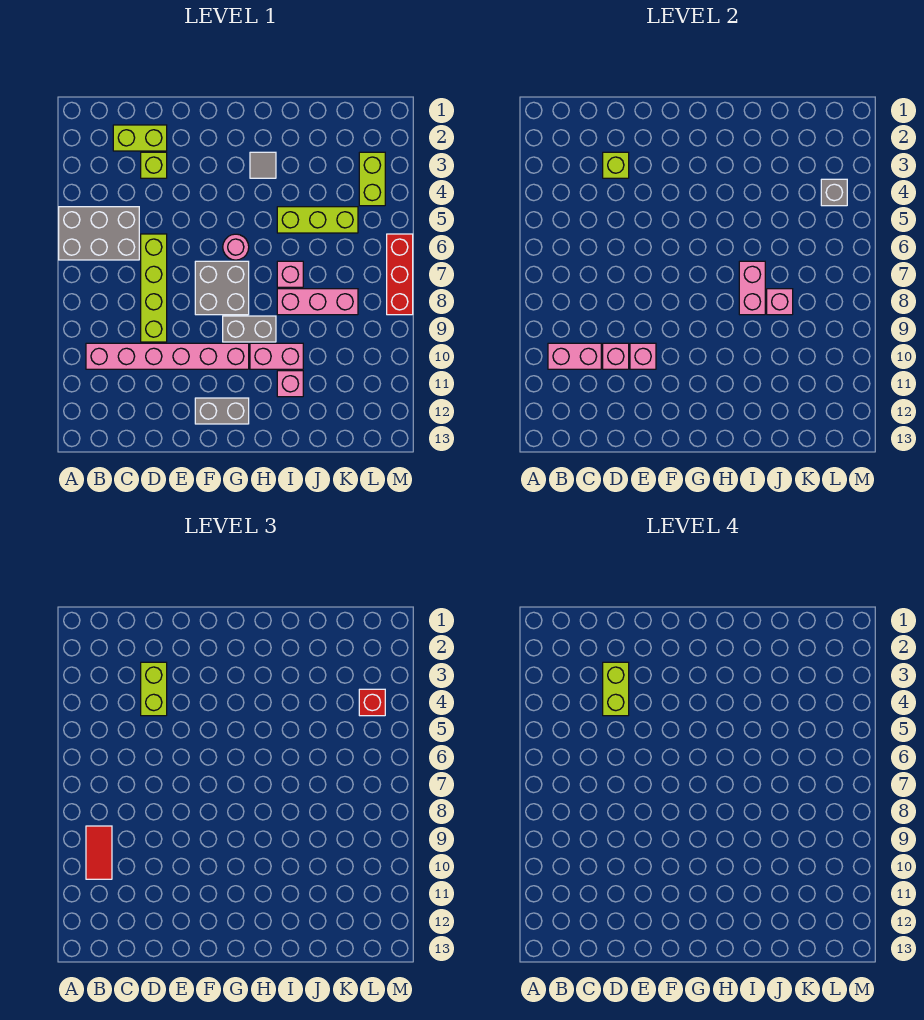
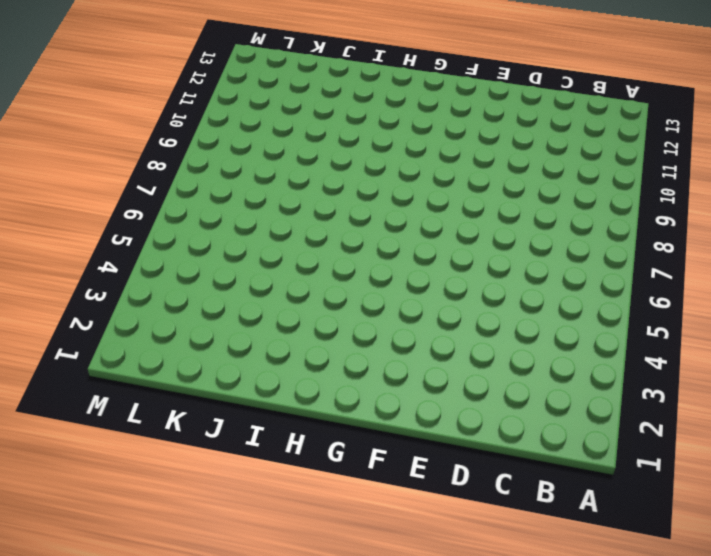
none -> grey 2x3 brick [59,207,139,260]
none -> pink 1x6 brick [86,343,249,369]
none -> lime 1x2 brick [113,125,167,151]

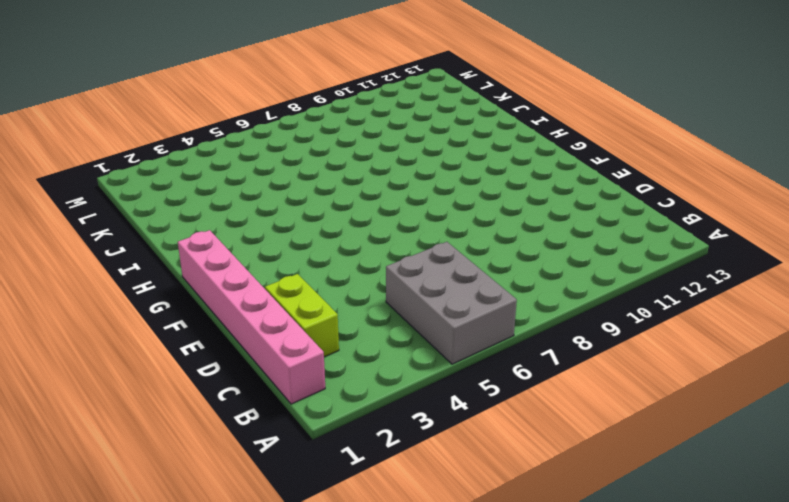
pink 1x6 brick [178,230,325,404] -> pink 1x6 brick moved to [86,343,249,369]
none -> lime 1x1 brick [141,152,167,178]
none -> lime 1x4 brick [141,234,167,342]
none -> grey 2x2 brick [195,261,249,315]

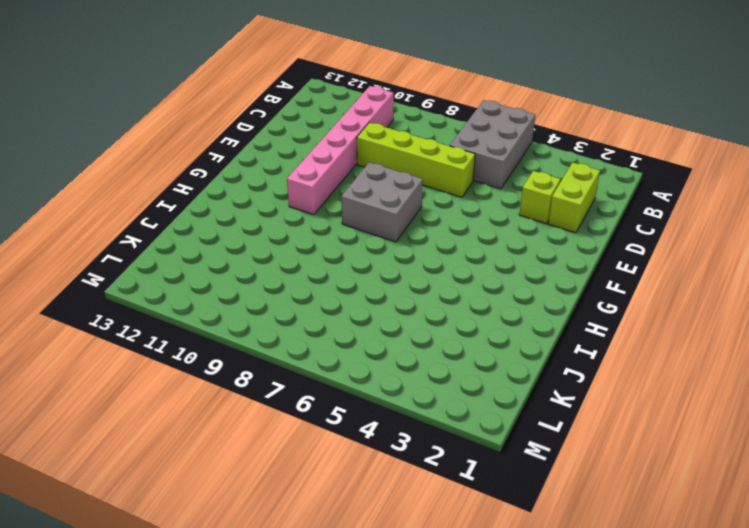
none -> grey 1x2 brick [195,398,249,424]
none -> pink 1x1 round brick [223,234,249,260]
none -> grey 1x2 brick [223,316,276,342]

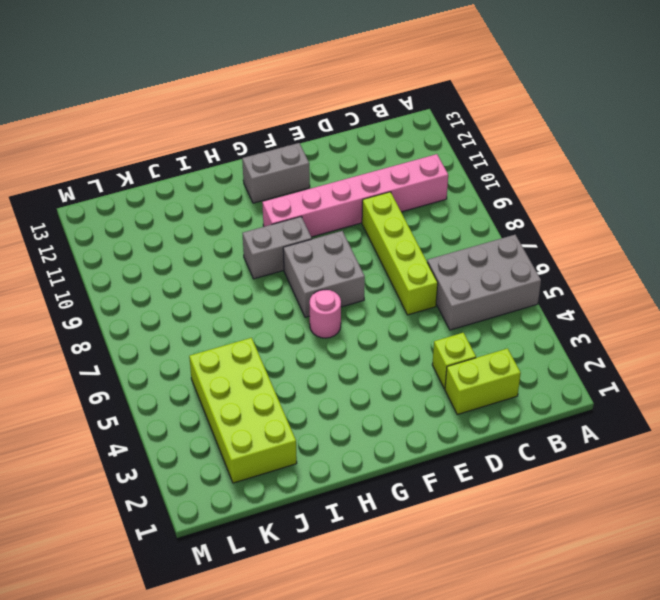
lime 2x4 brick [189,338,297,483] -> lime 1x3 brick [277,207,358,233]
none -> grey 1x1 tile [250,152,276,178]
none -> pink 1x2 brick [250,343,303,369]
none -> pink 1x1 brick [277,261,303,287]

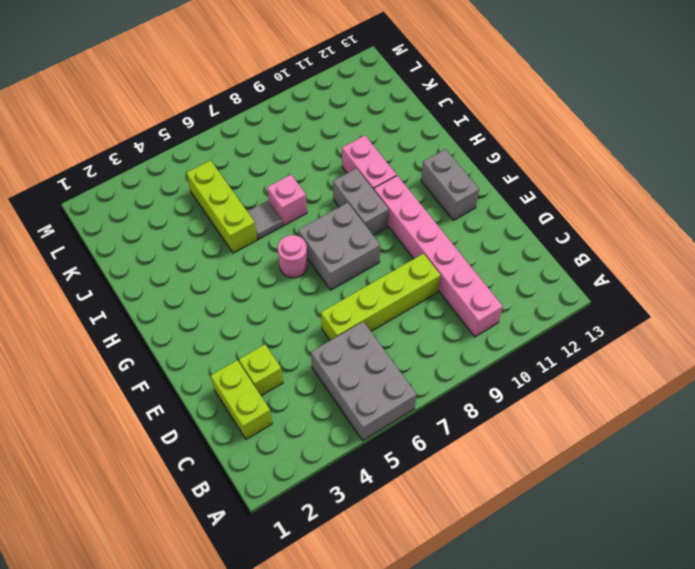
grey 1x1 tile [247,201,282,239] -> grey 1x1 tile moved to [250,152,276,178]
none -> pink 1x3 brick [277,289,358,315]
none -> pink 1x1 brick [277,371,303,397]
none -> lime 1x2 brick [359,152,385,206]

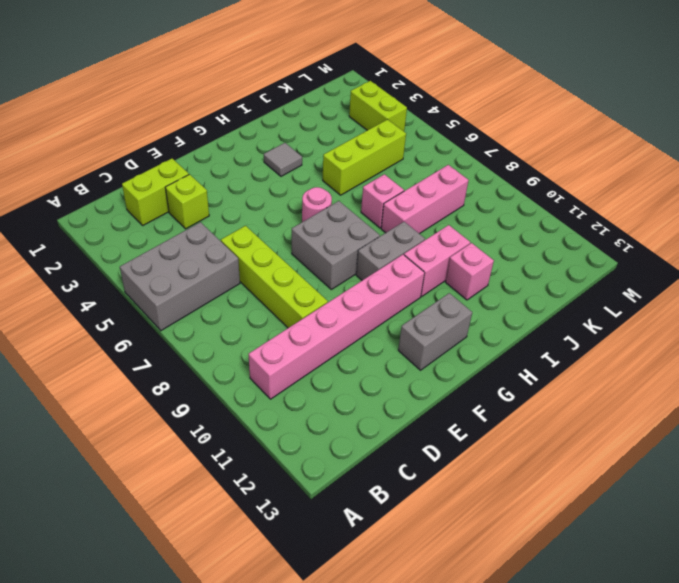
none -> red 1x3 brick [387,234,413,315]
none -> pink 1x2 brick [548,343,601,369]
none -> lime 1x1 brick [603,152,629,178]

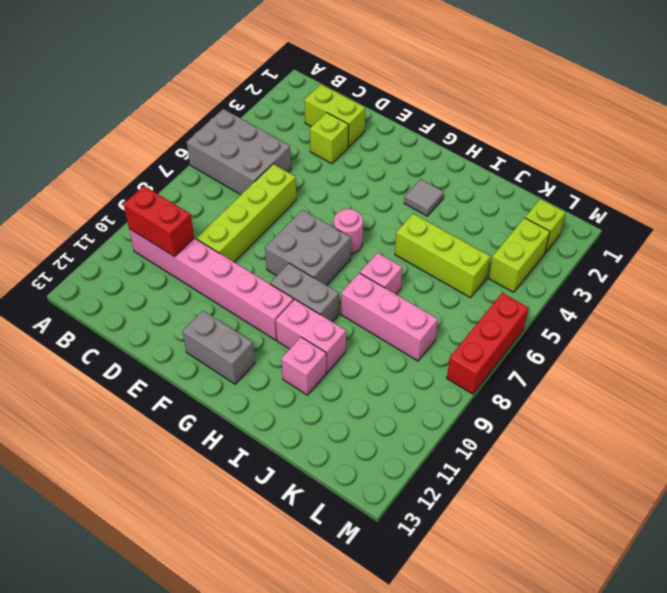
red 1x2 brick [124,186,194,257] -> pink 1x2 brick [548,343,601,369]
lime 1x1 brick [525,199,565,253] -> lime 1x1 brick moved to [603,152,629,178]
none -> pink 1x1 brick [603,343,629,369]
none -> pink 1x1 brick [630,343,656,369]
none -> pink 1x2 brick [739,261,765,315]

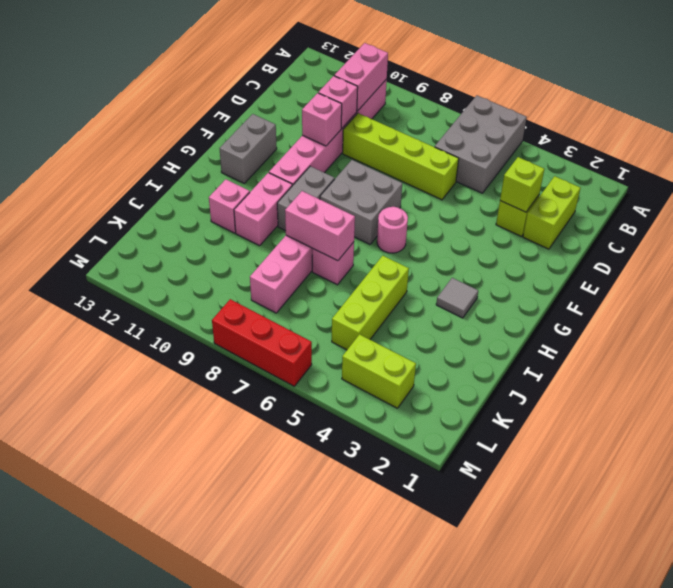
none -> pink 1x1 brick [767,289,793,315]
none -> grey 1x1 brick [821,179,847,206]
none -> red 1x2 tile [86,826,112,879]

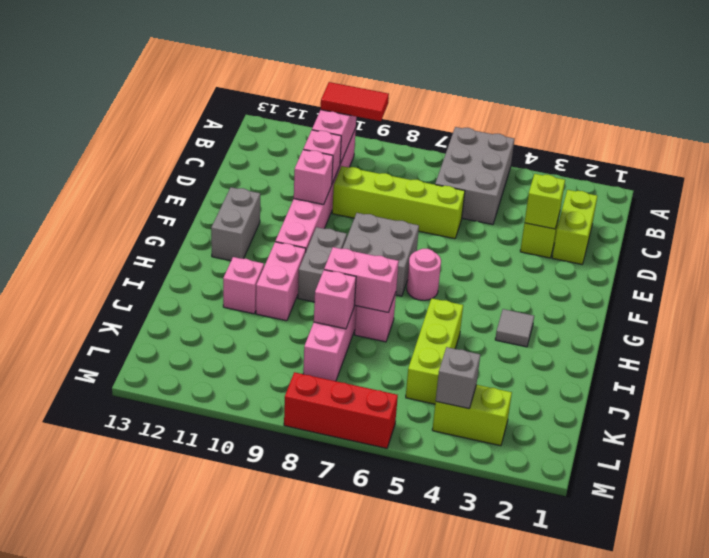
none -> lime 1x2 brick [141,662,167,716]
none -> red 1x1 brick [359,689,385,716]
none -> lime 1x2 brick [603,662,629,716]

